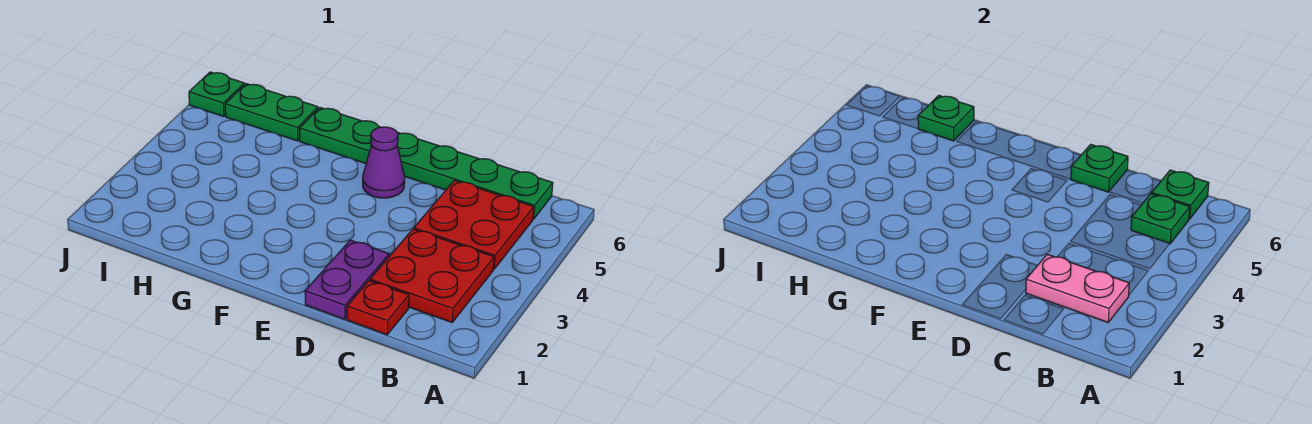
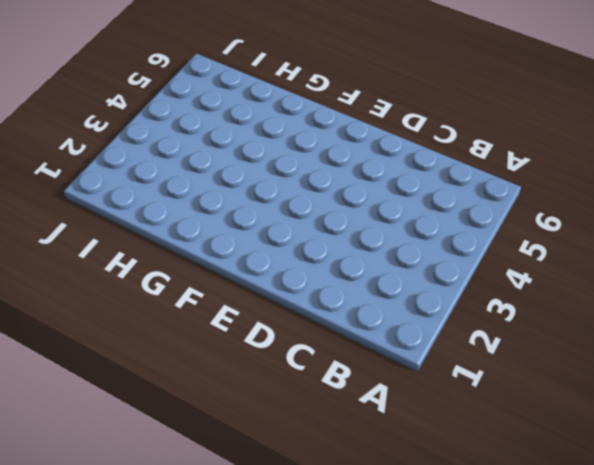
none -> red 2x2 plate [370,229,494,322]
none -> red 2x2 plate [414,180,534,269]
none -> green 1x6 plate [300,107,553,219]

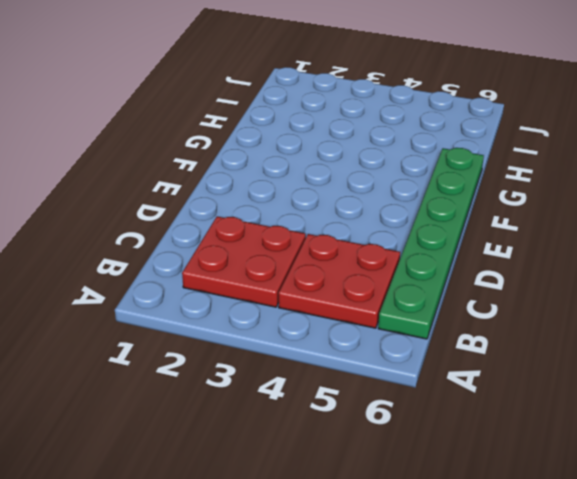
none -> red 1x1 plate [347,281,409,335]
none -> purple 1x2 plate [305,240,389,319]
none -> purple 1x1 cone [363,127,405,198]

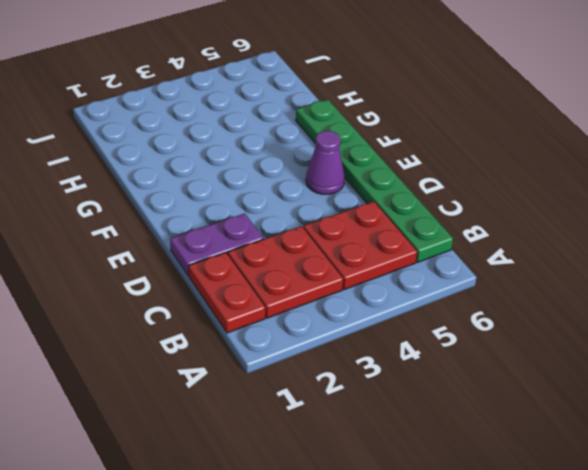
red 1x2 plate [189,253,265,333] -> red 1x1 plate [347,281,409,335]
none -> green 1x2 plate [225,84,318,141]
none -> green 1x1 plate [189,72,244,117]
none -> pink 1x2 plate [1026,254,1129,322]

